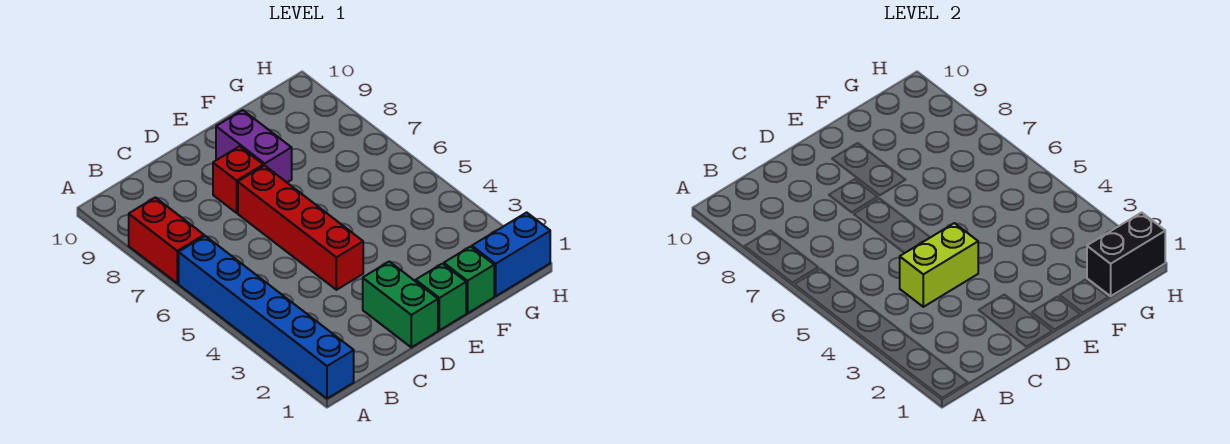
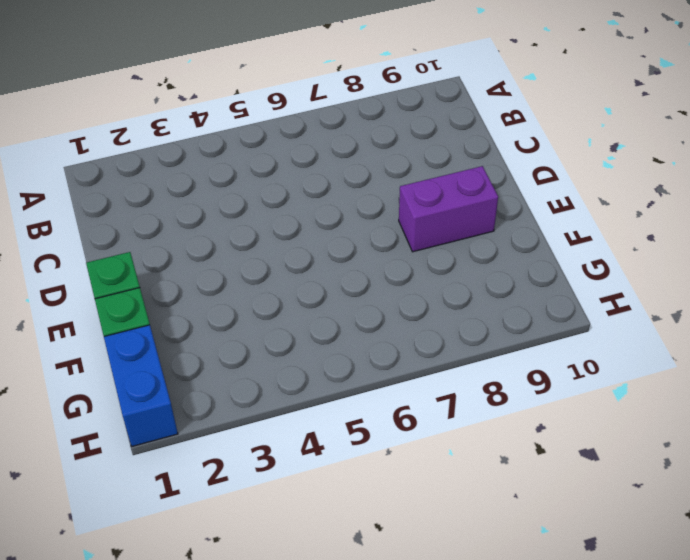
none -> blue 1x6 brick [179,236,354,399]
none -> red 1x2 brick [129,197,204,283]

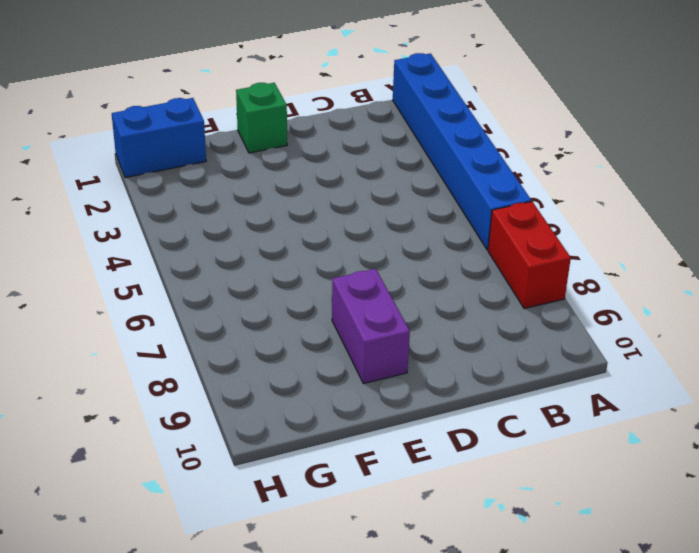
none -> green 1x2 brick [363,261,438,347]
none -> red 1x4 brick [238,165,363,290]

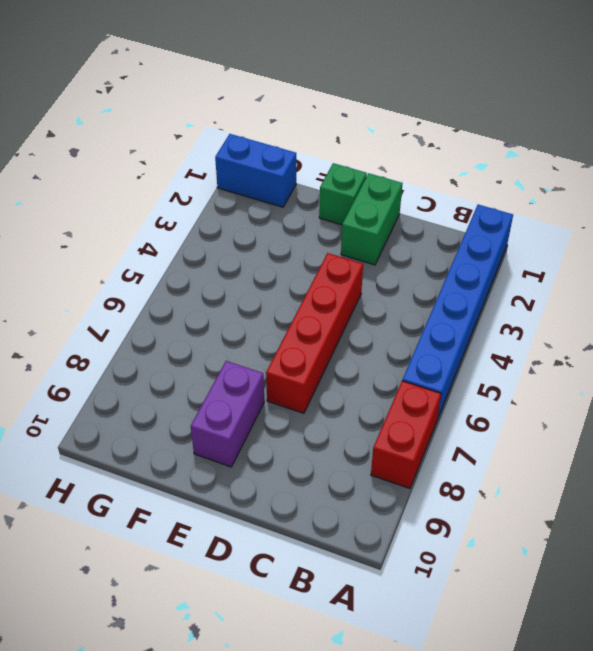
none -> red 1x1 brick [213,146,263,213]
none -> green 1x1 brick [444,247,494,313]

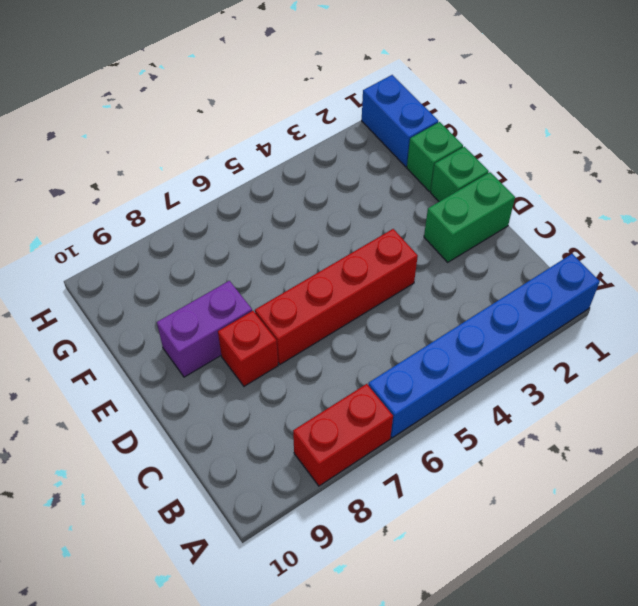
none -> lime 1x2 brick [900,223,978,307]
none -> black 1x2 brick [1087,212,1165,296]

